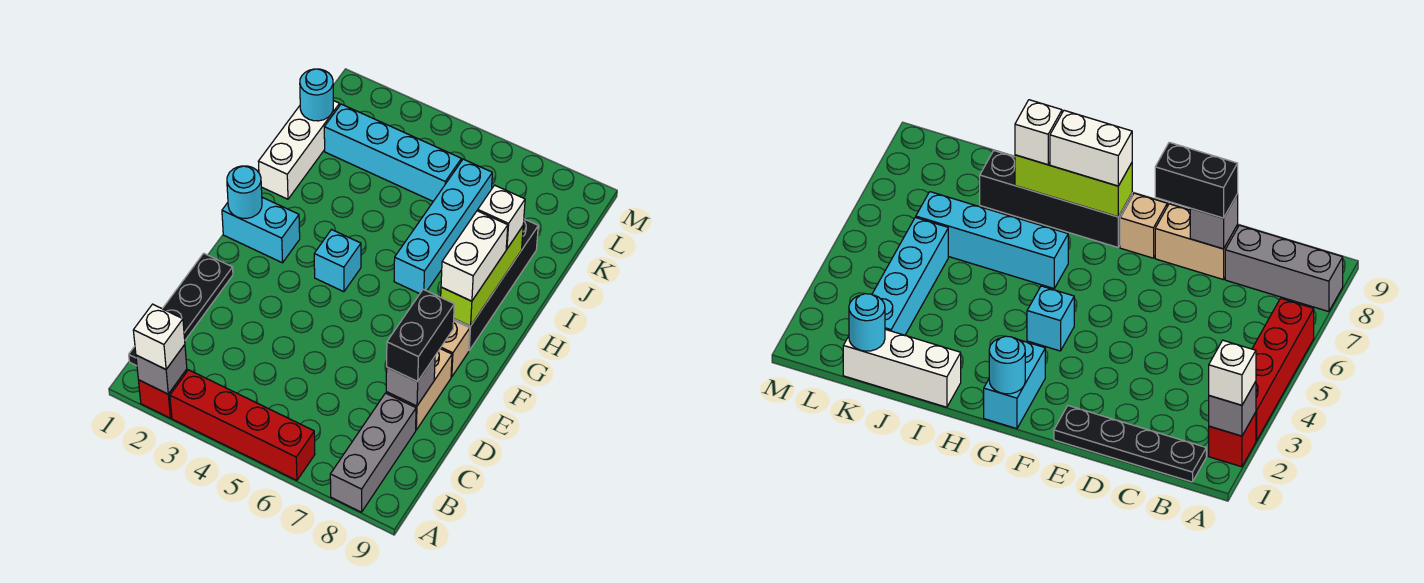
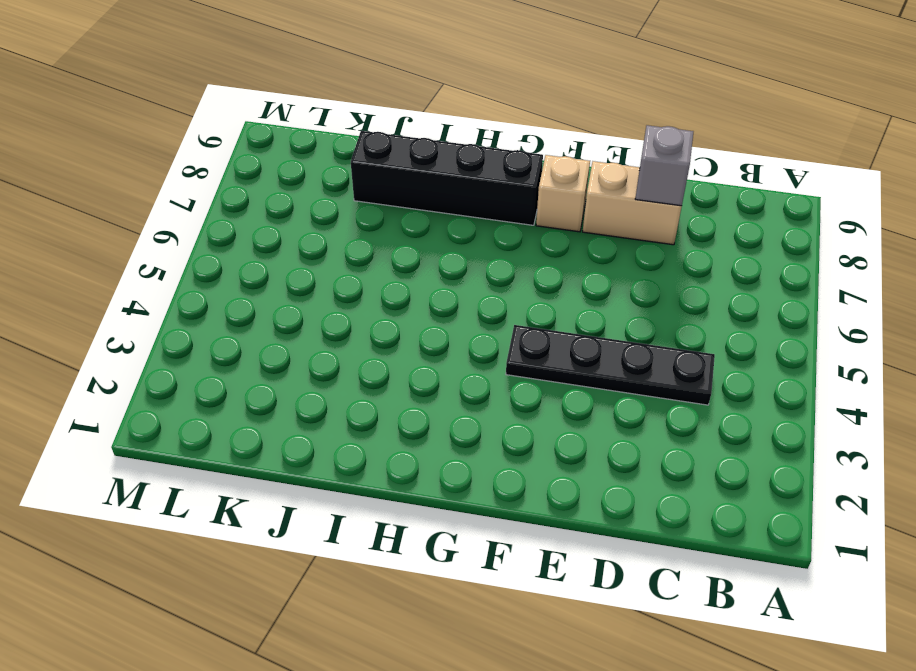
black 1x4 plate [506,325,715,405] -> black 1x4 plate moved to [129,253,233,366]
none -> red 1x1 brick [139,369,187,418]
none -> red 1x4 brick [170,370,315,480]
none -> grey 1x3 brick [330,393,416,512]

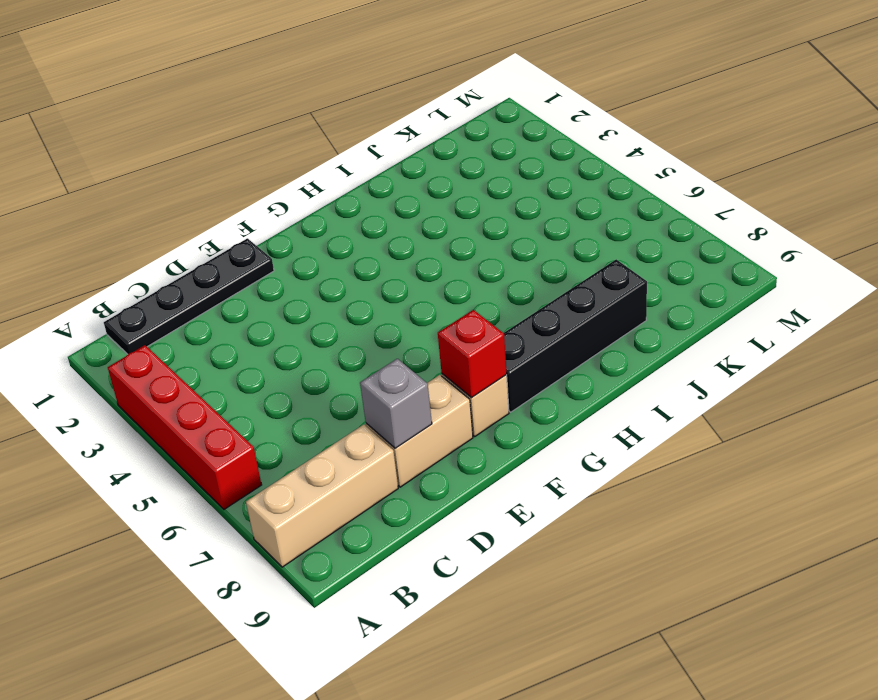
tan 1x3 brick [246,425,398,567] -> grey 1x3 brick [330,393,416,512]
red 1x1 brick [438,310,507,398] -> red 1x1 brick moved to [139,369,187,418]
none -> cyan 1x2 brick [222,197,300,263]
none -> cyan 1x1 brick [314,230,361,292]
none -> cyan 1x4 brick [394,159,492,294]

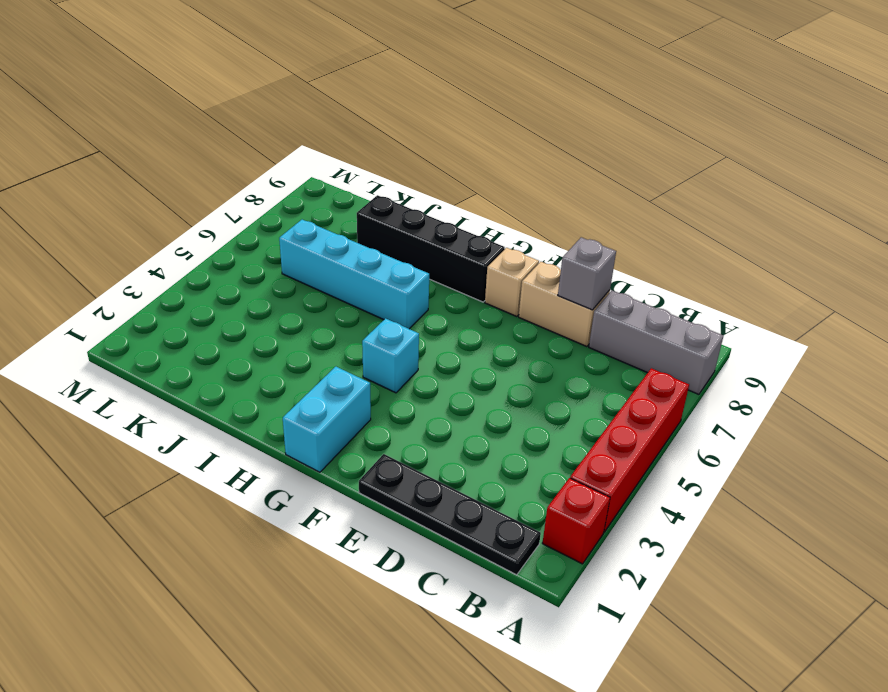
none -> white 1x3 brick [258,101,340,199]
none -> cyan 1x4 brick [324,104,461,201]
none -> grey 1x1 brick [136,345,187,394]

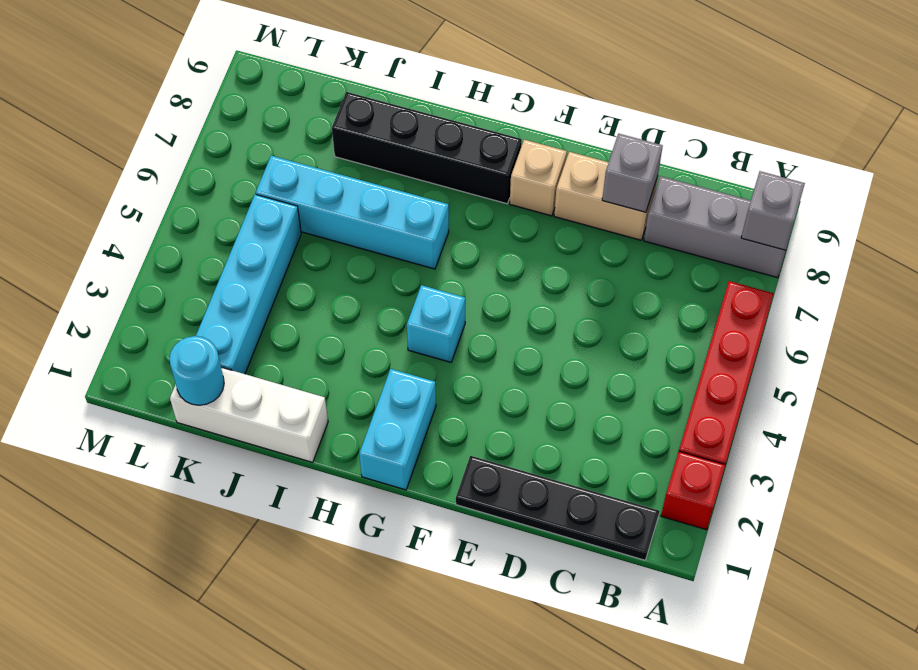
grey 1x1 brick [741,171,805,250] -> grey 1x1 brick moved to [136,345,187,394]
none -> cyan 1x1 round brick [227,166,262,218]
none -> lime 1x3 brick [441,226,523,326]
none -> white 1x1 brick [133,304,185,369]

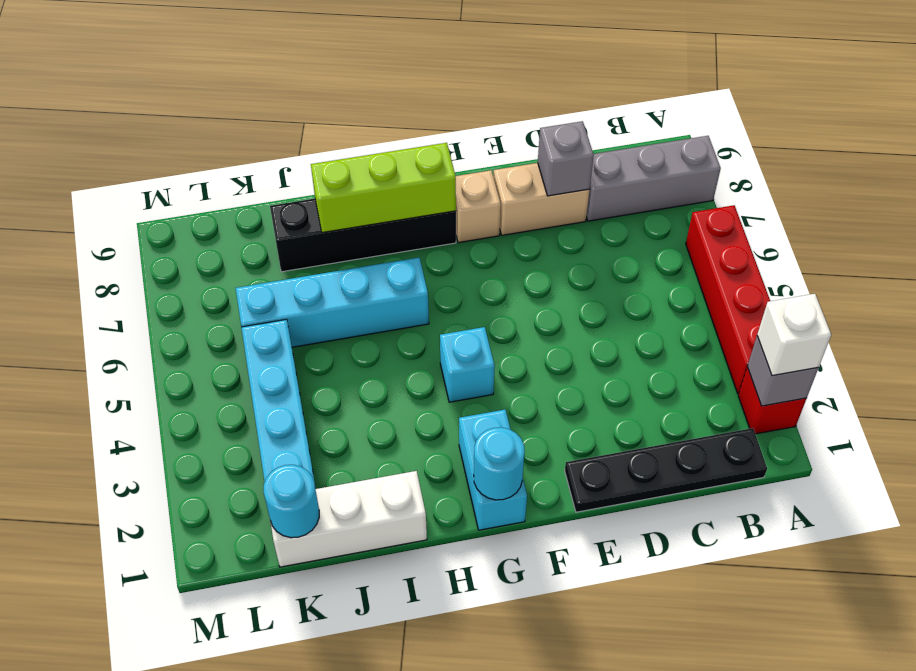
none -> black 1x2 brick [387,289,454,382]
none -> white 1x2 brick [441,211,508,301]
none -> white 1x1 brick [478,185,525,249]

